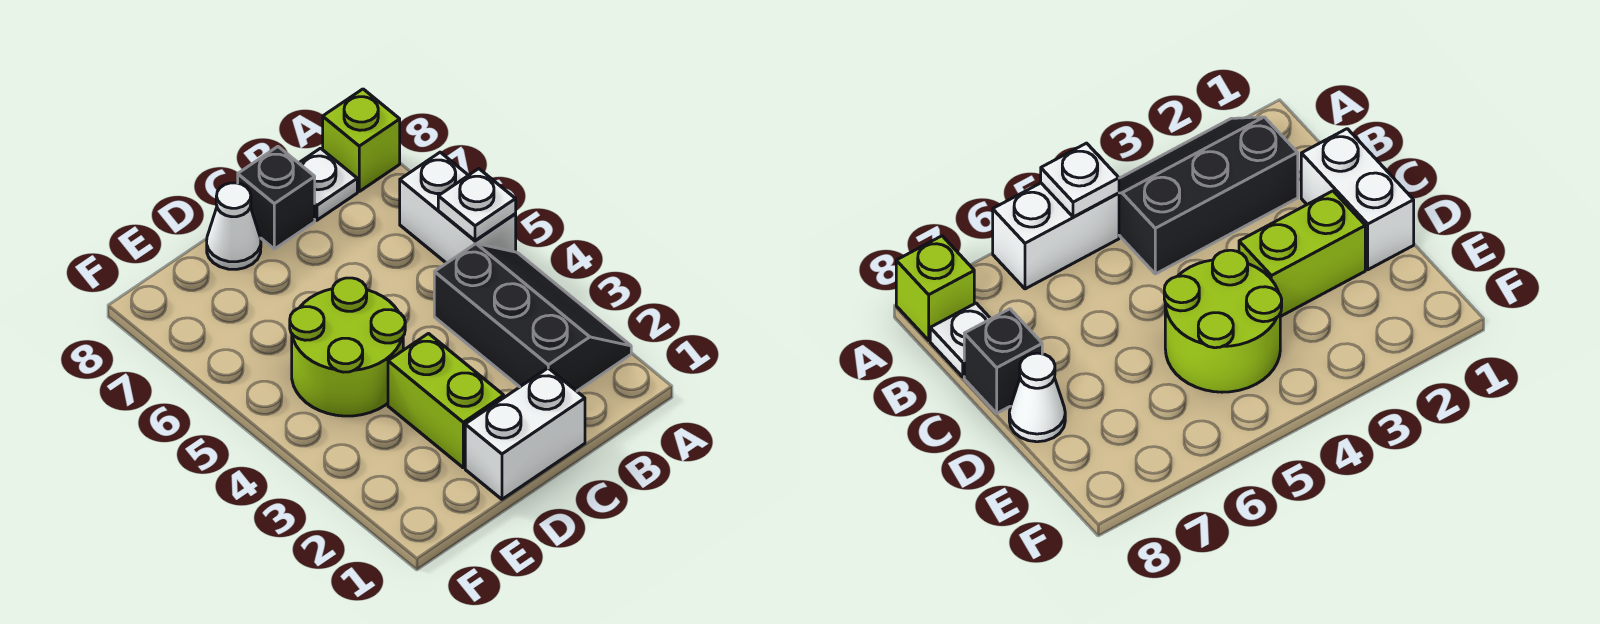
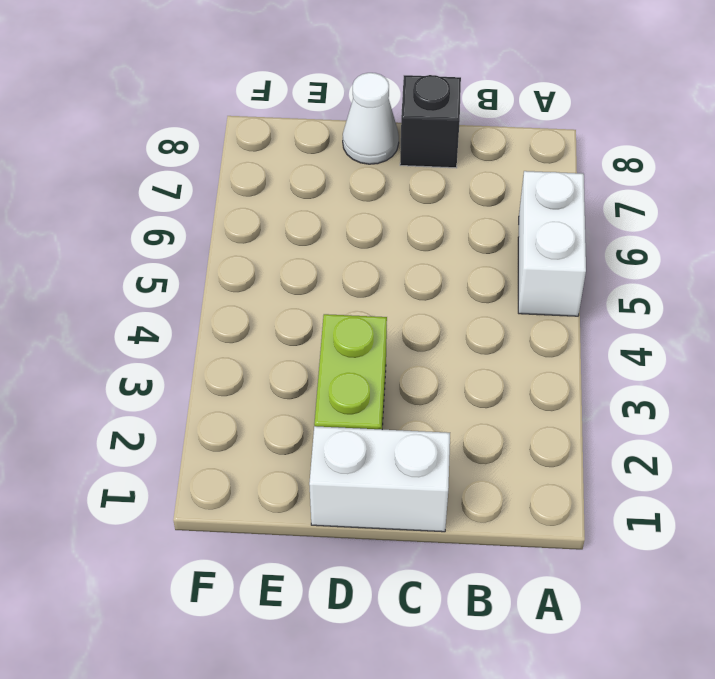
none -> black 2x3 slope [434,244,631,391]
none -> lime 1x1 brick [323,89,400,191]

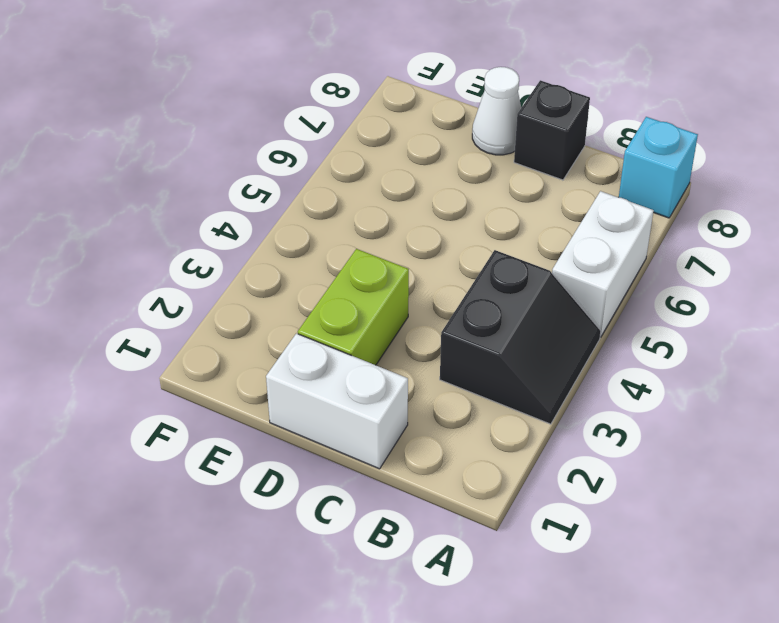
black 2x2 slope [440,250,601,424] -> black 2x3 slope [434,244,631,391]
cyan 1x1 brick [619,117,698,218] -> lime 1x1 brick [323,89,400,191]
none -> white 1x1 plate [299,148,357,220]
none -> lime 2x2 round brick [290,278,405,416]

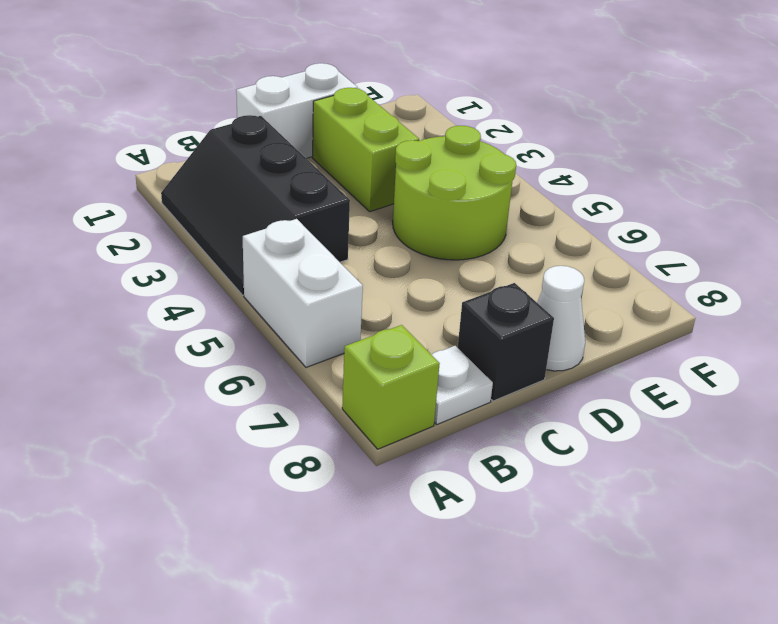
none -> white 1x1 plate [438,169,516,241]

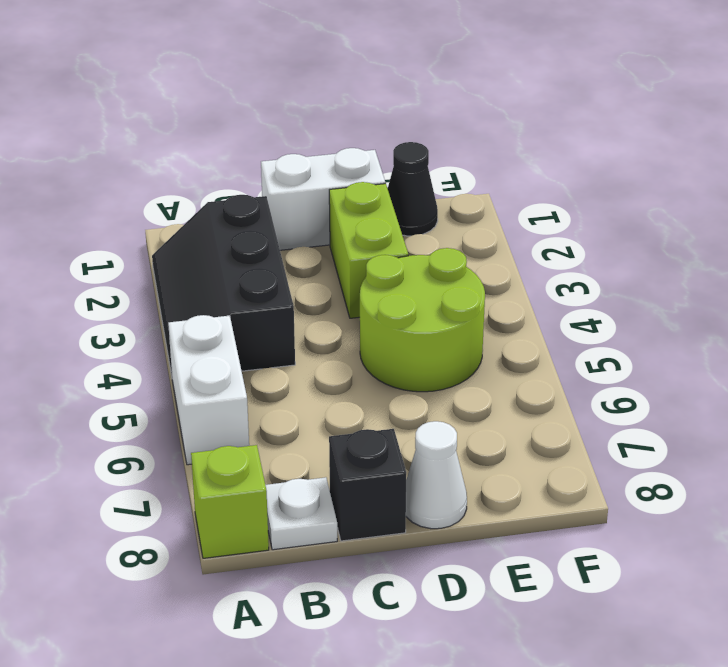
black 1x1 cone [388,142,438,236] -> none
none -> white 1x1 plate [438,169,516,241]

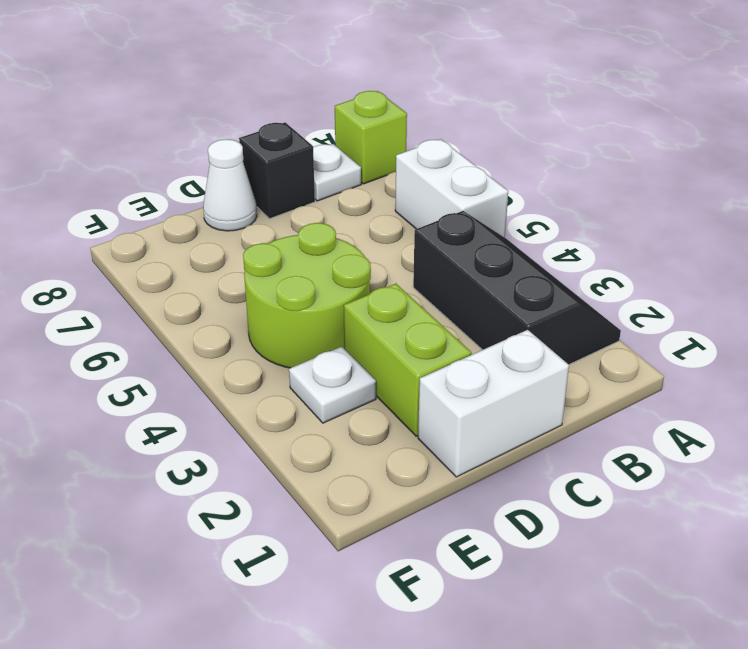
white 1x1 plate [289,346,376,423] -> white 1x1 plate moved to [438,169,516,241]

